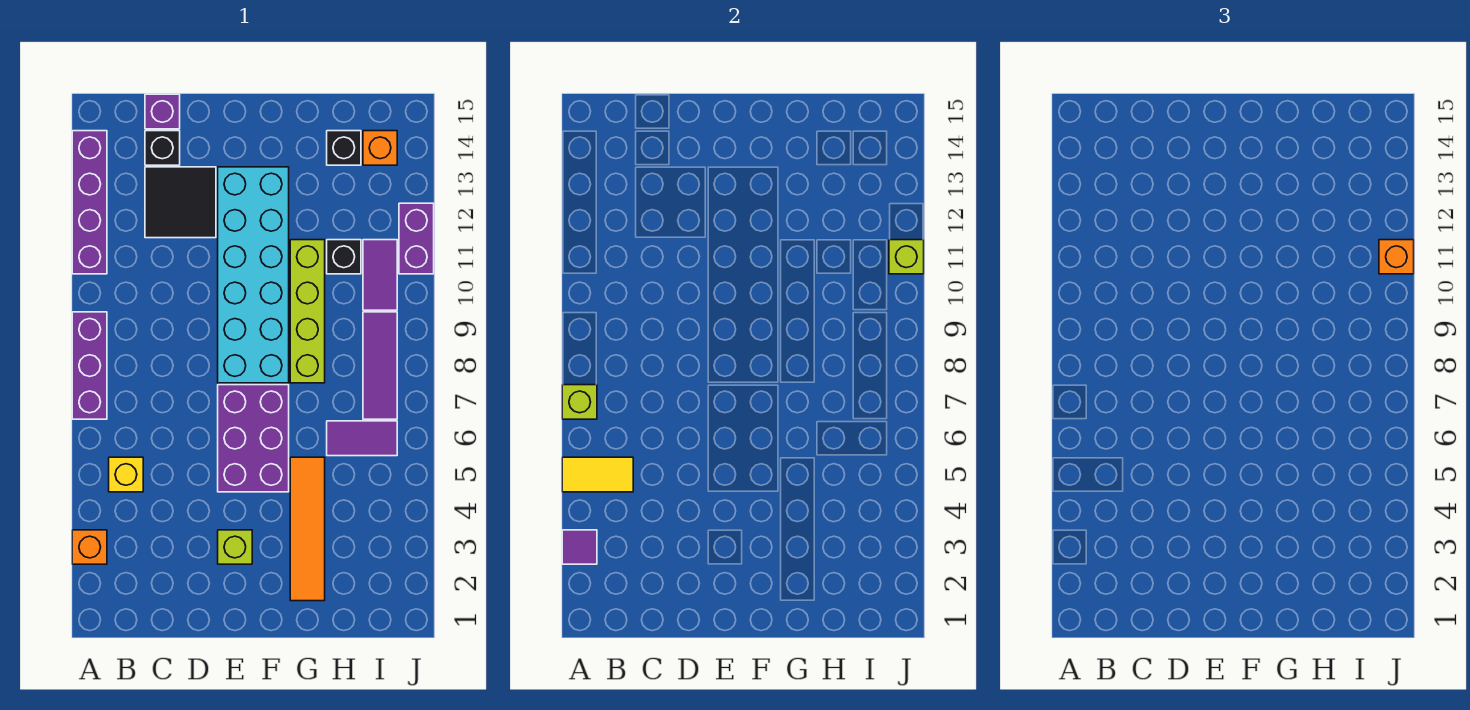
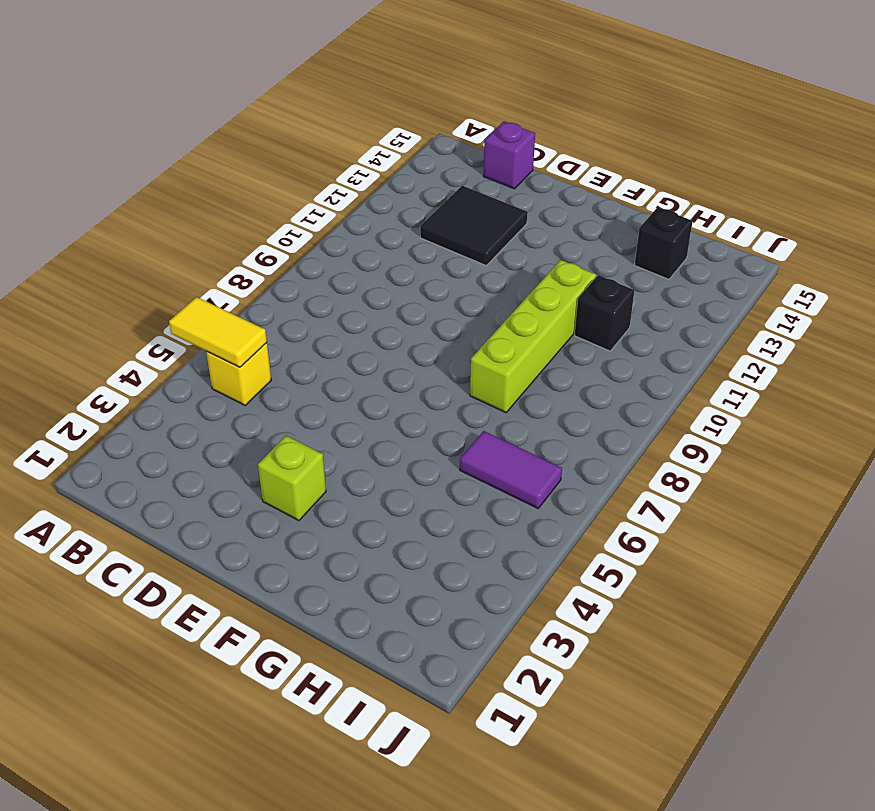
none -> orange 1x1 brick [72,530,107,564]
none -> purple 1x3 brick [72,312,107,419]
none -> purple 1x4 brick [72,131,107,274]

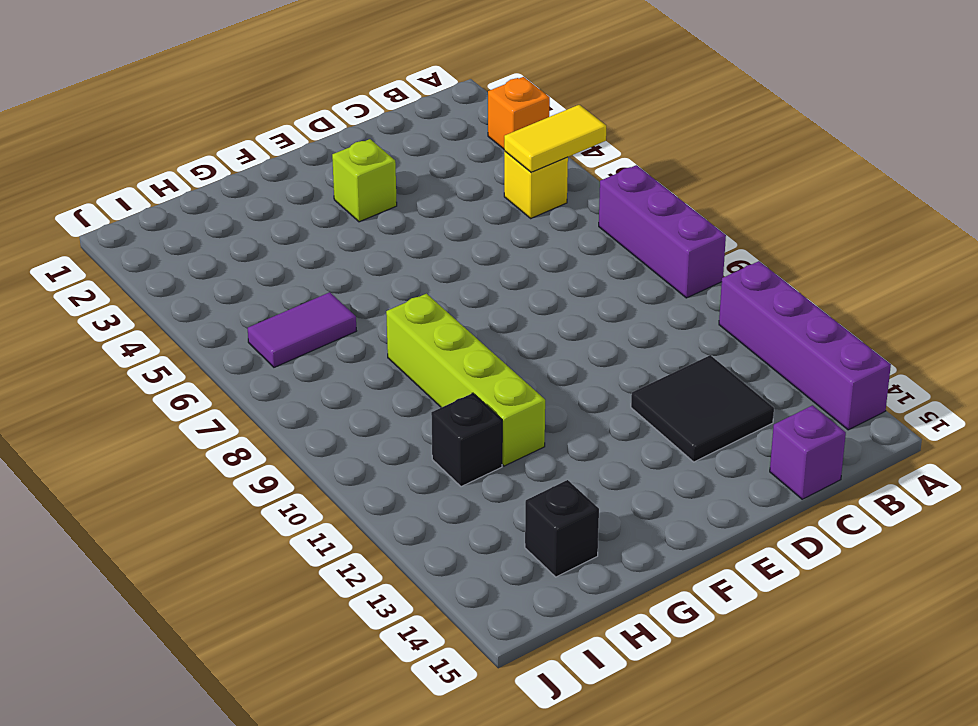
none -> black 1x1 brick [145,131,180,165]
none -> purple 2x3 brick [218,385,289,492]
none -> cyan 2x6 brick [218,167,289,383]

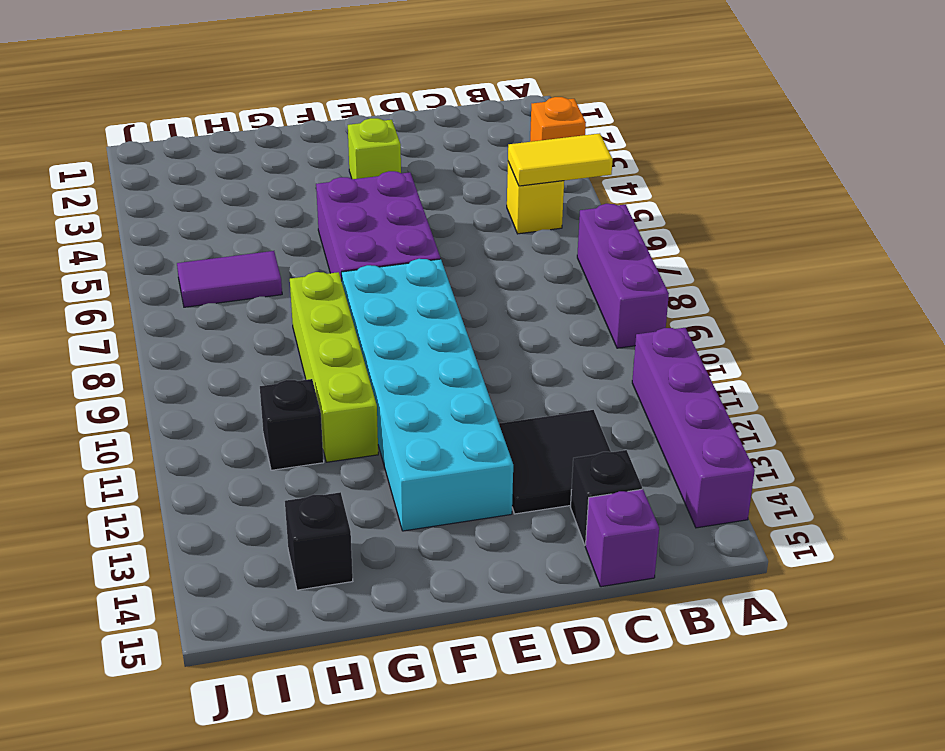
none -> orange 1x4 tile [290,457,325,601]
none -> purple 1x3 tile [363,312,397,419]
none -> purple 1x2 tile [363,240,397,310]

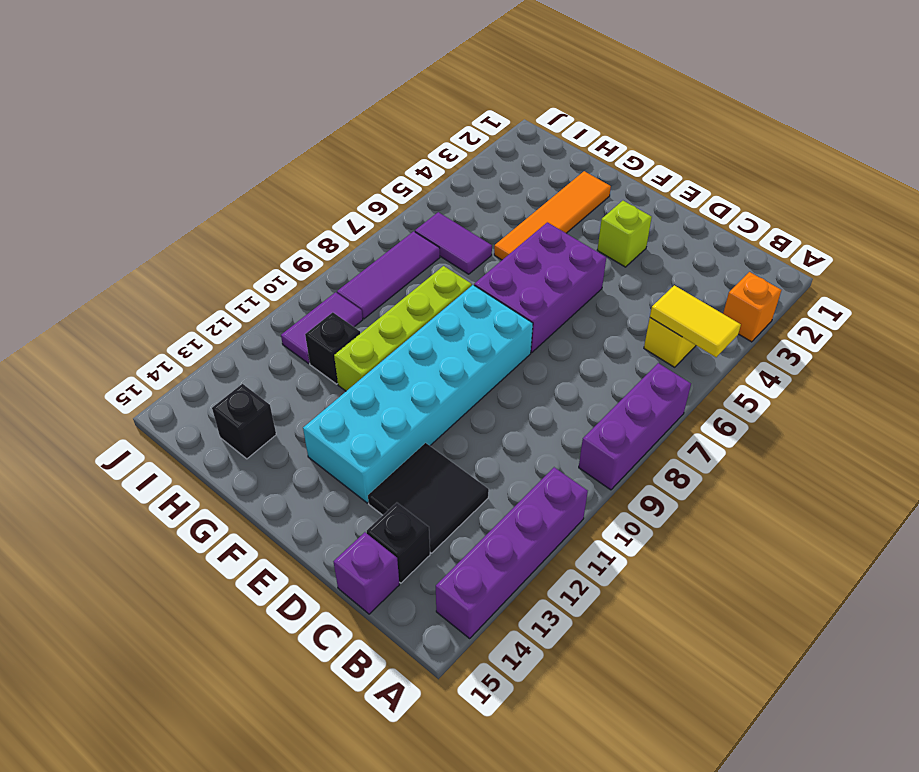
none -> orange 1x1 brick [363,131,397,165]
none -> purple 1x2 brick [399,203,434,274]
none -> purple 1x1 tile [562,530,597,564]

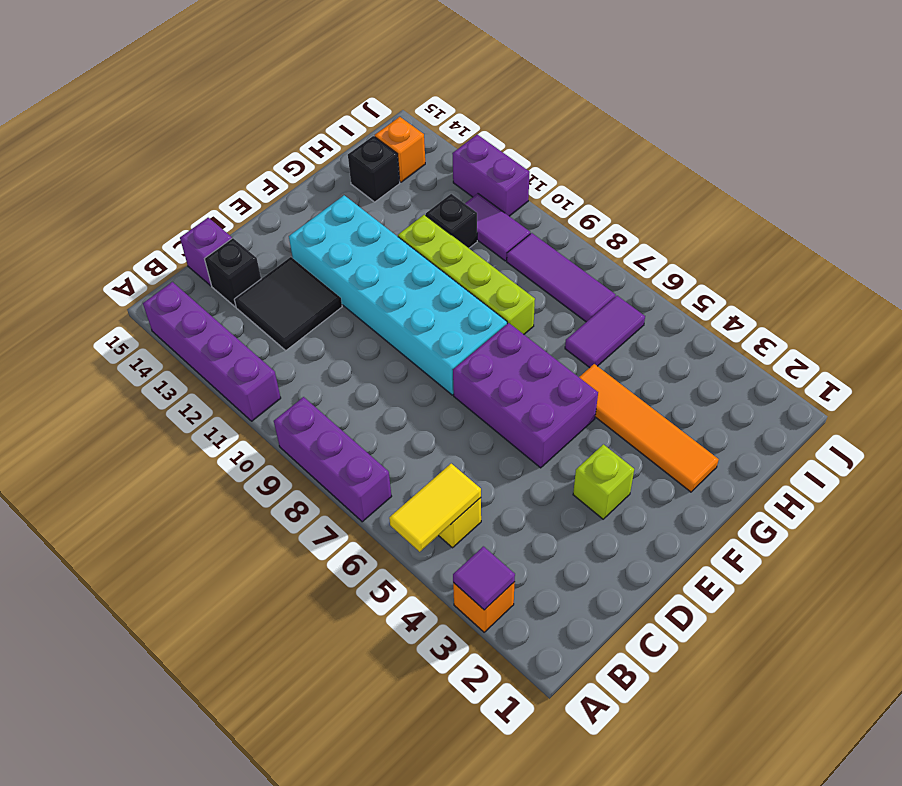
none -> lime 1x1 brick [562,385,597,419]
none -> lime 1x1 brick [889,240,924,274]
none -> orange 1x1 brick [1379,240,1414,274]

